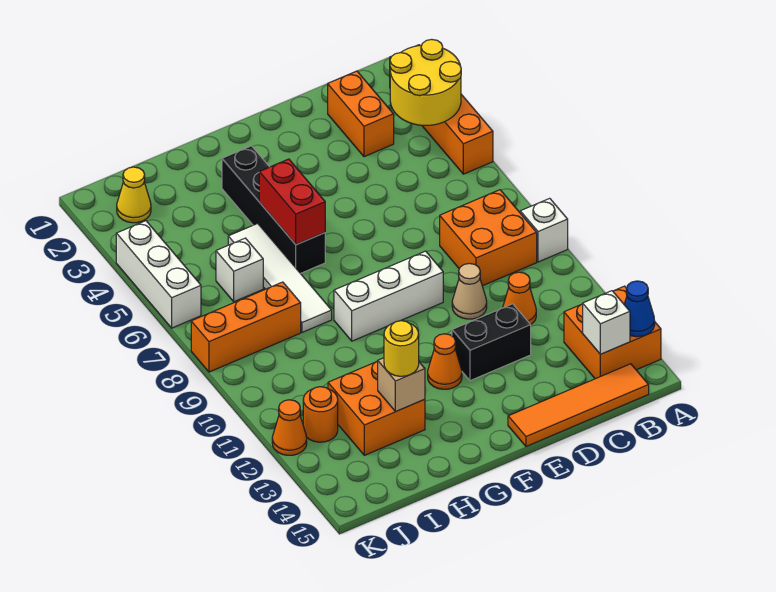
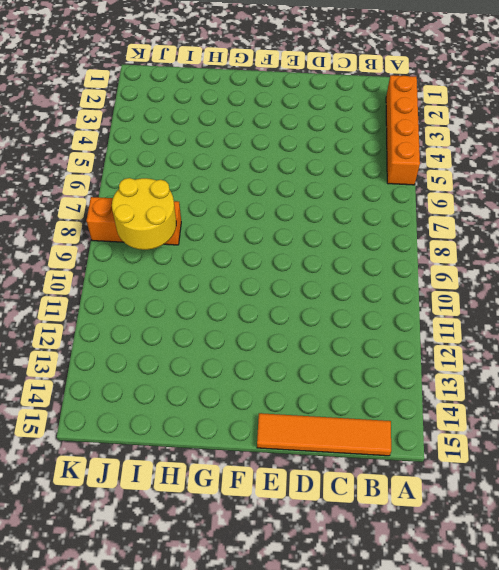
yellow 2x2 round brick [112,178,176,250] -> yellow 2x2 round brick moved to [390,39,461,125]
none -> white 1x1 brick [520,198,568,262]
none -> orange 2x2 brick [564,286,661,379]
none -> orange 2x2 brick [440,190,537,286]

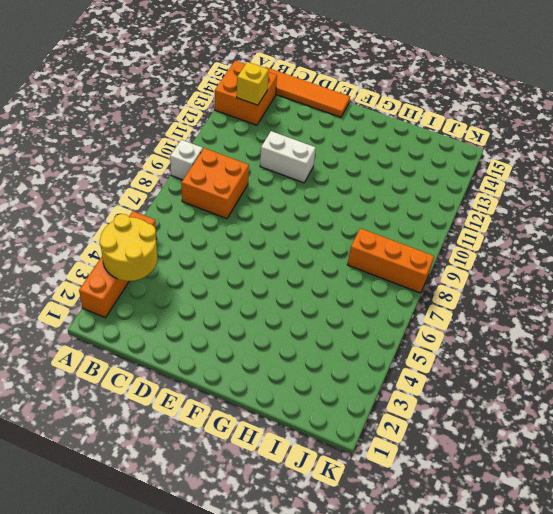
yellow 1x1 brick [237,62,269,105] -> none
white 1x2 brick [260,131,316,183] -> none
none -> orange 1x2 brick [328,71,394,157]
none -> orange 1x1 cone [503,272,536,325]
none -> tan 1x1 cone [452,263,487,319]

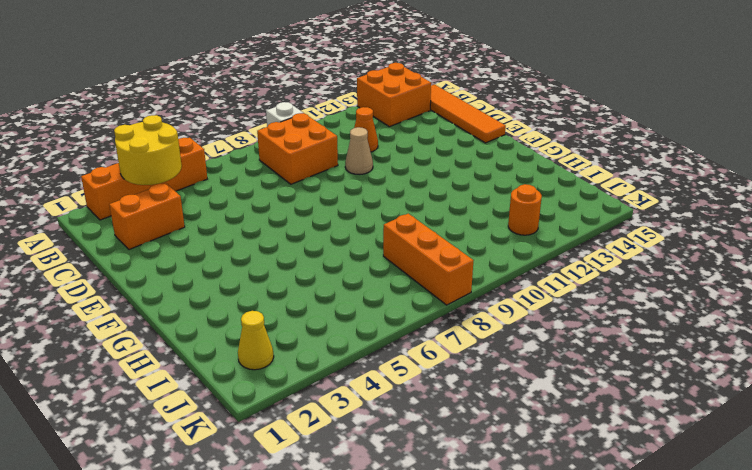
none -> black 1x2 brick [452,304,531,381]
none -> white 1x3 brick [334,251,443,341]
none -> orange 1x1 cone [428,334,462,389]

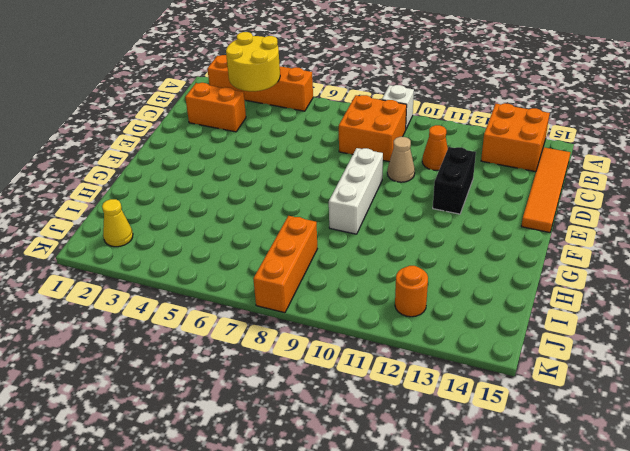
none -> orange 1x1 cone [428,334,462,389]
none -> black 1x4 brick [222,146,325,273]
none -> white 1x4 tile [228,224,332,332]

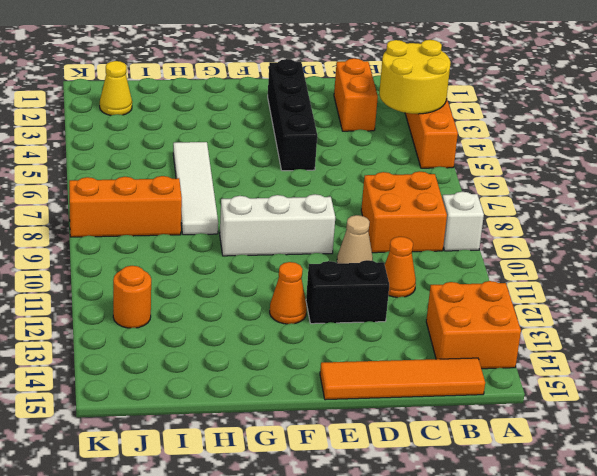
black 1x4 brick [268,59,317,171] -> black 1x4 brick moved to [222,146,325,273]
none -> orange 2x2 brick [328,361,425,455]
none -> white 1x1 brick [216,238,263,302]
none -> white 1x3 brick [116,221,201,328]

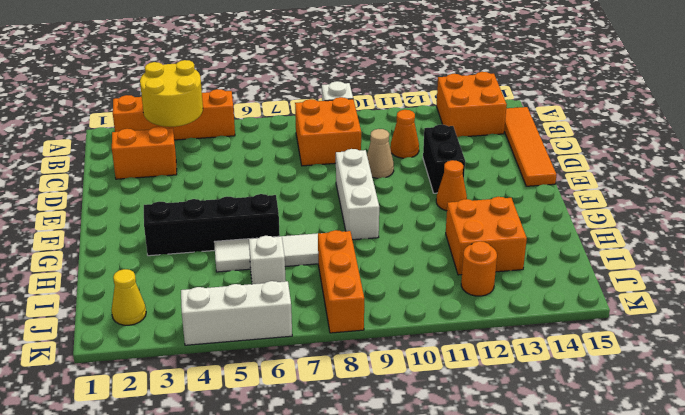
none -> orange 1x1 cone [272,400,307,455]
none -> blue 1x1 cone [624,281,655,337]
none -> white 1x1 brick [583,291,630,354]

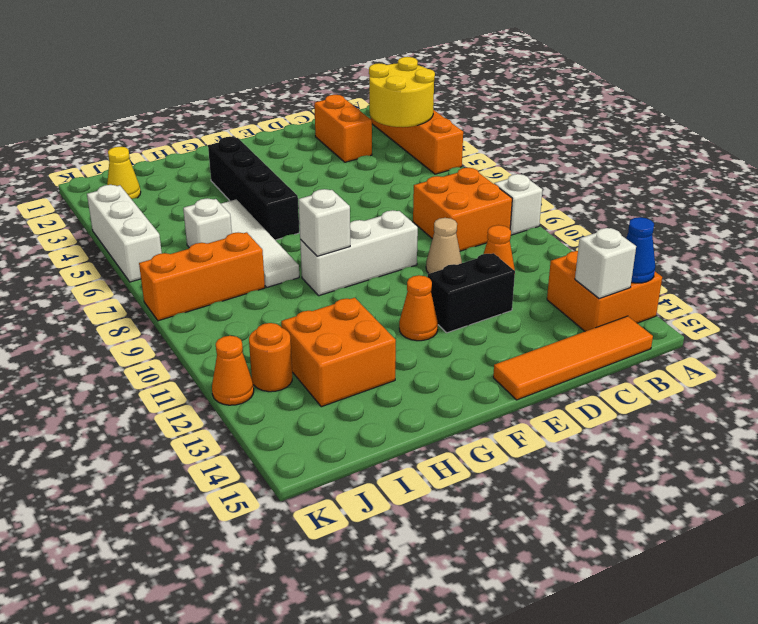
white 1x1 brick [299,189,350,256] -> none
none -> red 1x2 brick [259,159,325,245]
none -> tan 1x1 brick [378,358,425,412]
none -> yellow 1x1 round brick [384,321,419,376]

